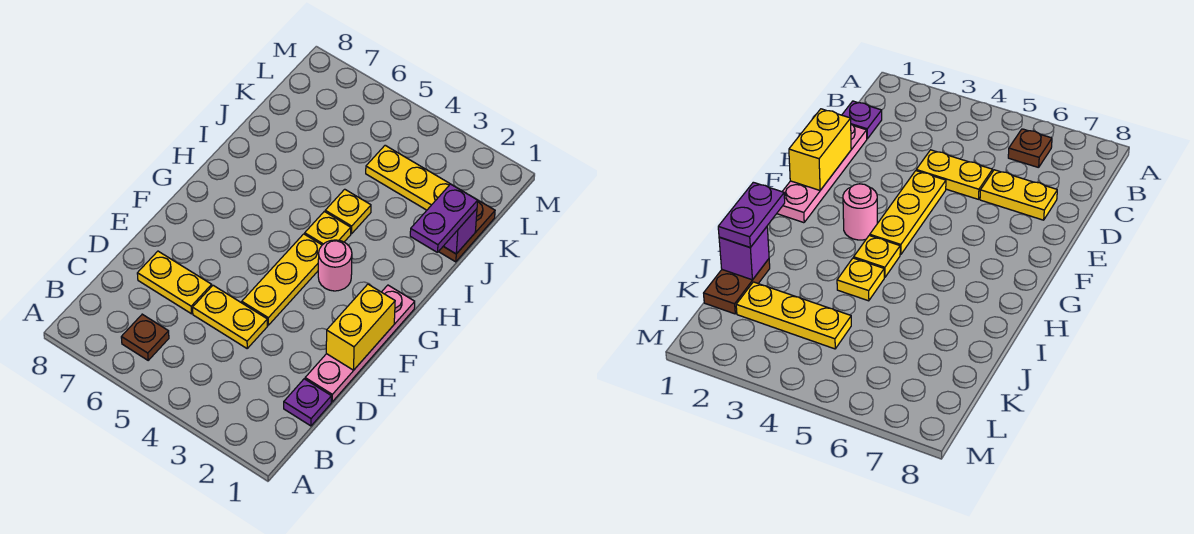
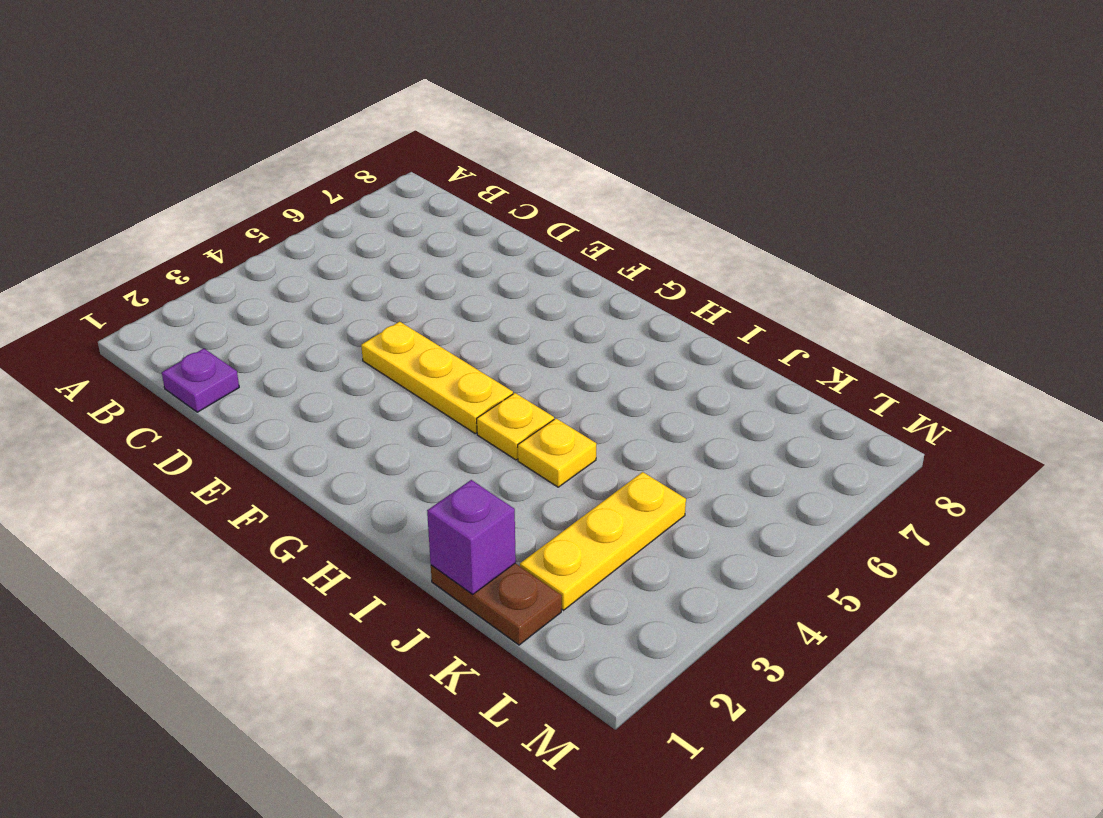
none -> brown 1x1 plate [121,314,169,360]
none -> pink 1x4 plate [305,285,415,402]
none -> yellow 1x2 plate [193,285,267,348]

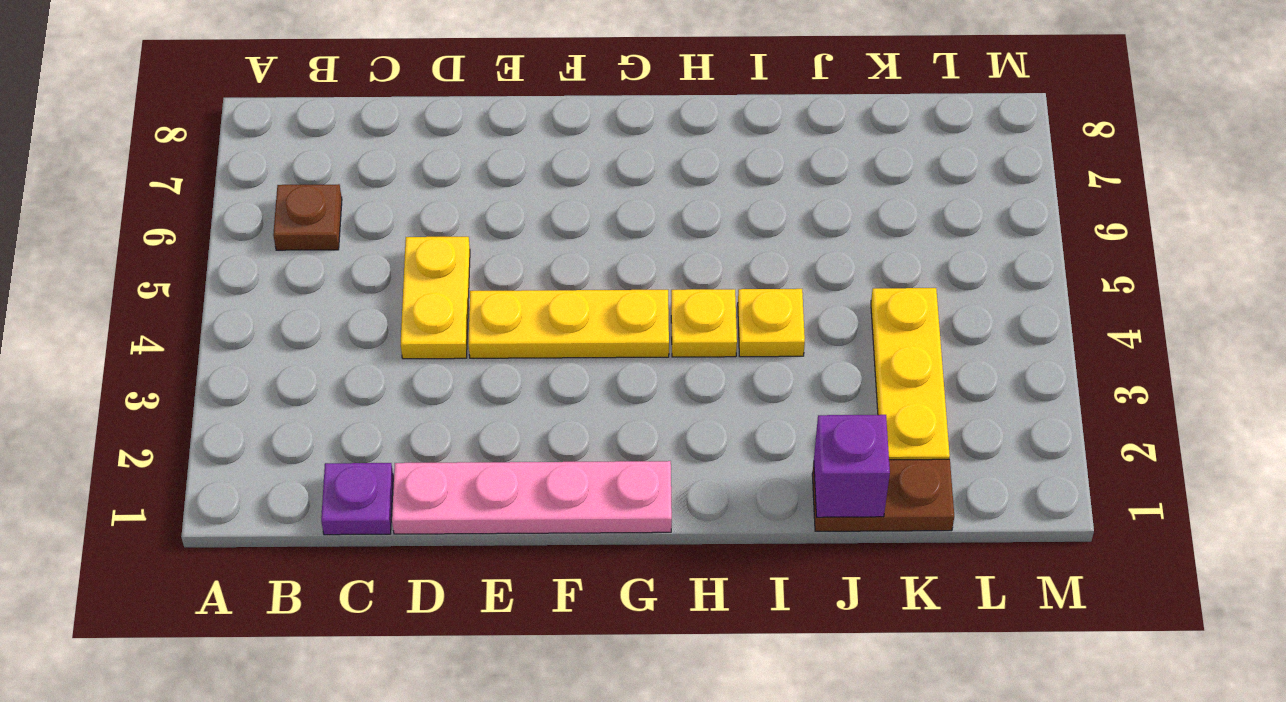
none -> yellow 1x2 plate [137,251,212,314]
none -> pink 1x1 round brick [318,240,352,291]
none -> yellow 1x2 brick [326,284,395,370]

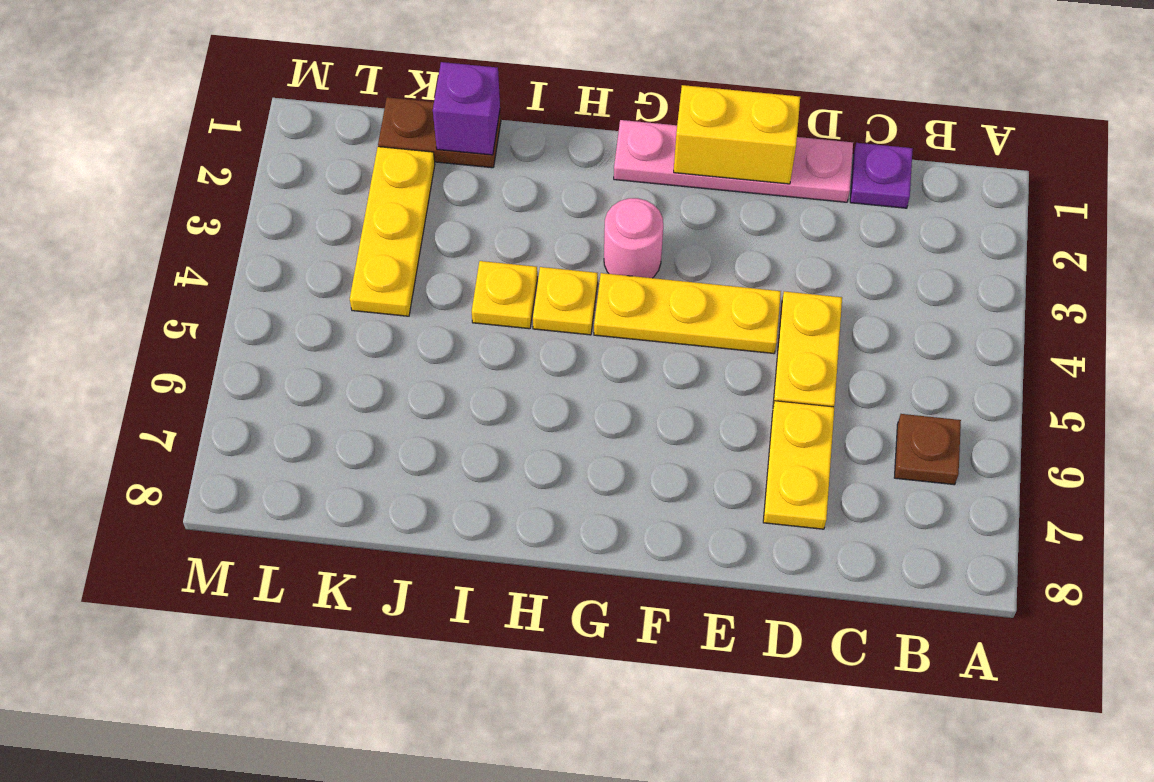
none -> purple 1x2 plate [410,184,478,253]

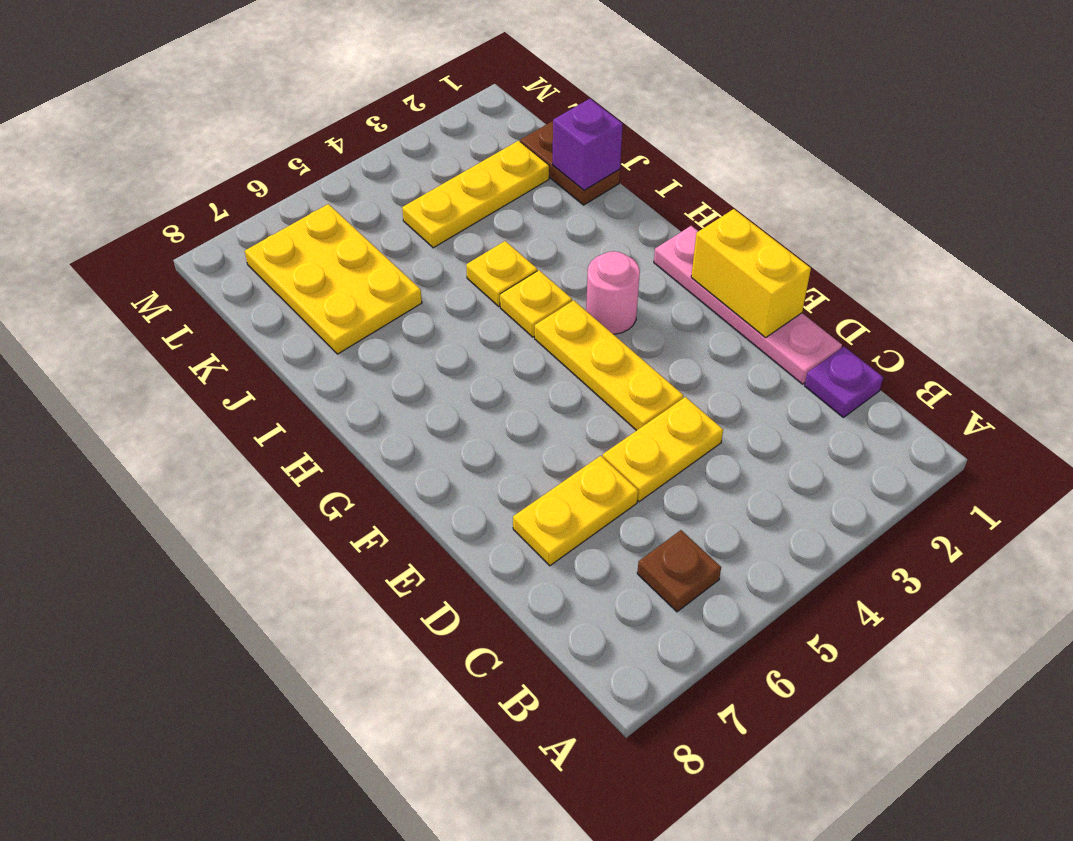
yellow 2x3 plate [245,204,422,354] -> none
none -> purple 1x2 plate [410,184,478,253]

